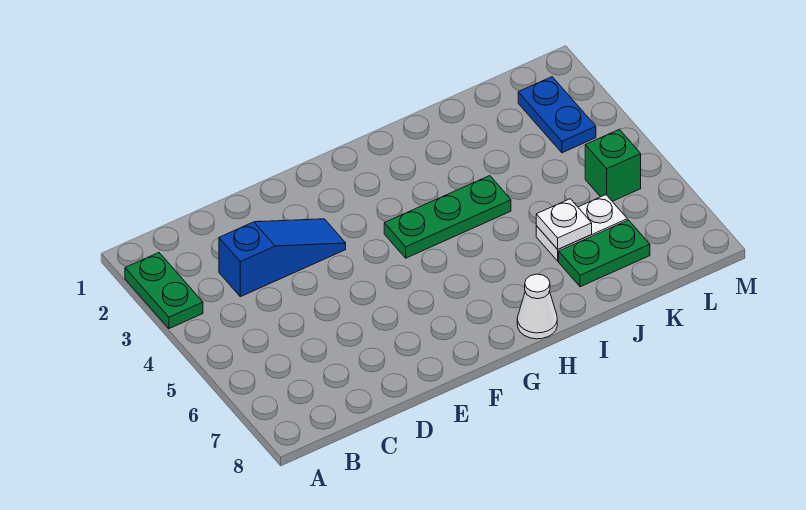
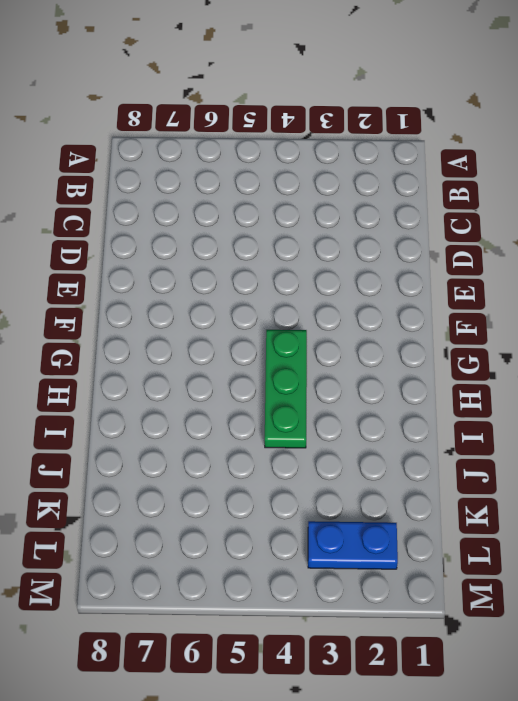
none -> green 1x2 plate [125,253,203,329]
none -> blue 1x3 slope [219,219,346,297]

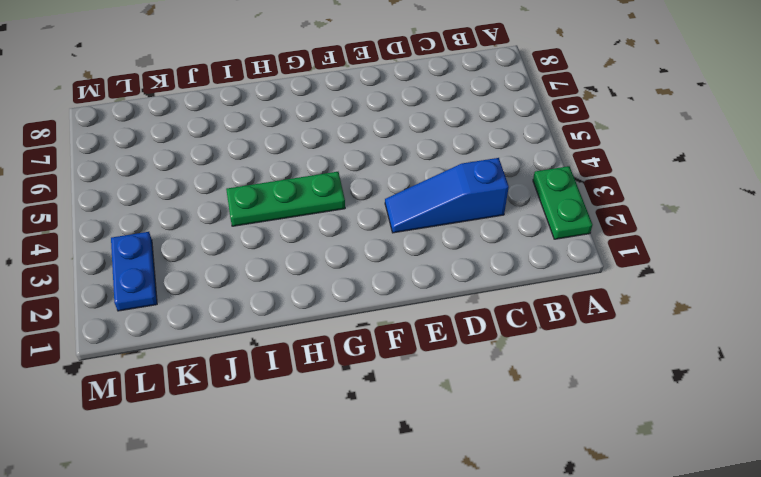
none -> white 1x1 cone [517,274,557,339]
none -> white 1x2 plate [536,195,627,261]

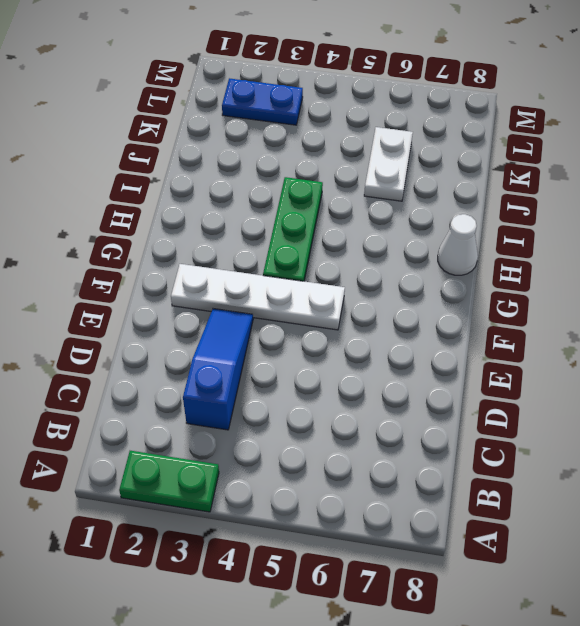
white 1x4 plate [171,264,345,330] -> none
none -> green 1x2 plate [559,220,650,287]
none -> green 1x1 brick [585,129,641,201]

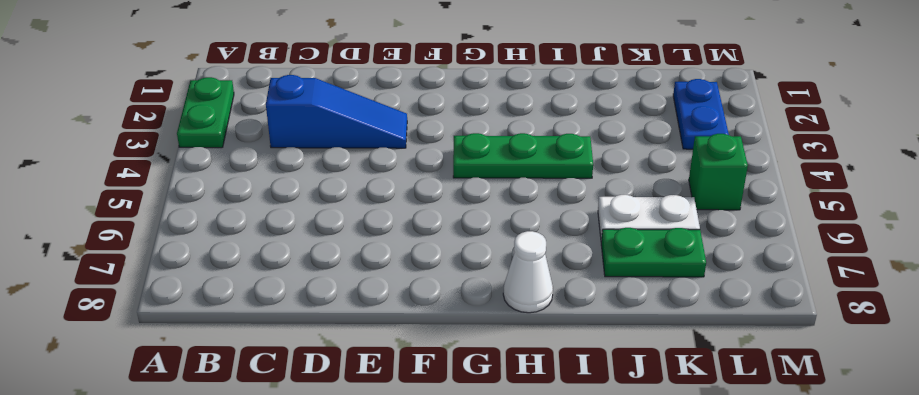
none -> white 1x1 plate [536,199,592,249]

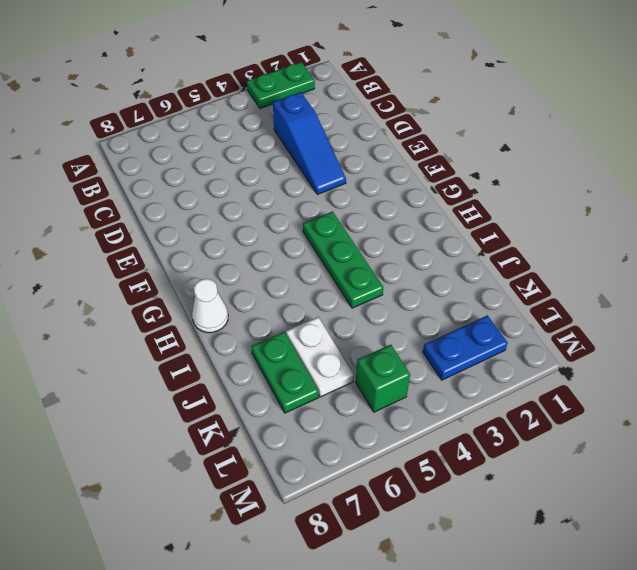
none -> white 1x1 plate [536,199,592,249]

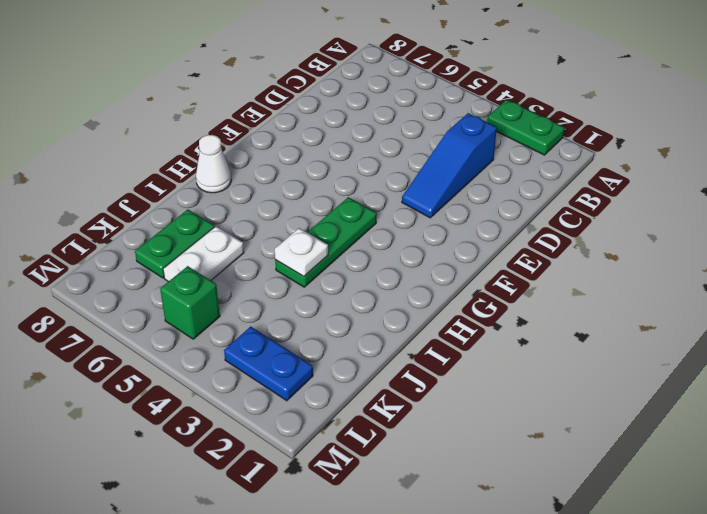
white 1x1 plate [275,228,328,277] -> white 1x1 plate moved to [536,199,592,249]

